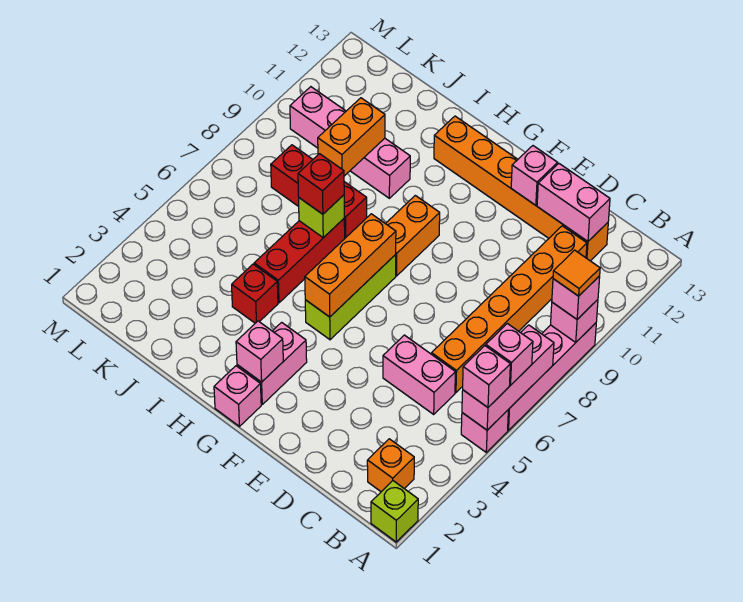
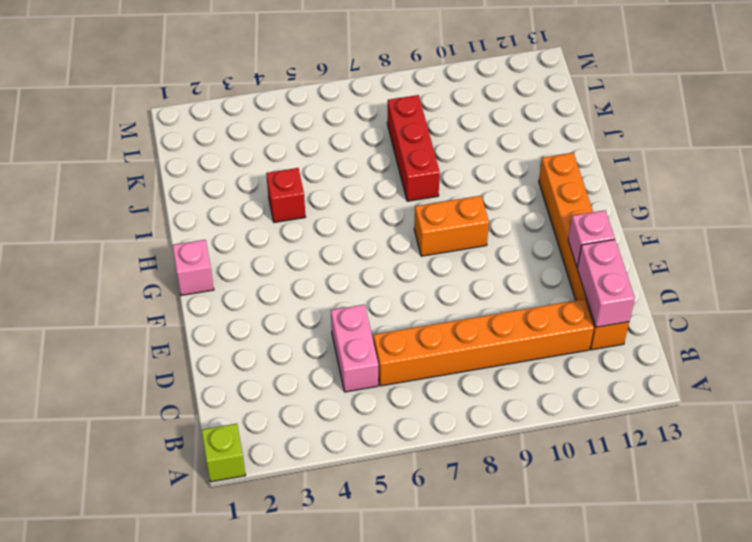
none -> pink 1x1 brick [461,410,508,452]
none -> pink 1x4 brick [508,323,596,430]
none -> orange 1x1 brick [367,439,414,492]

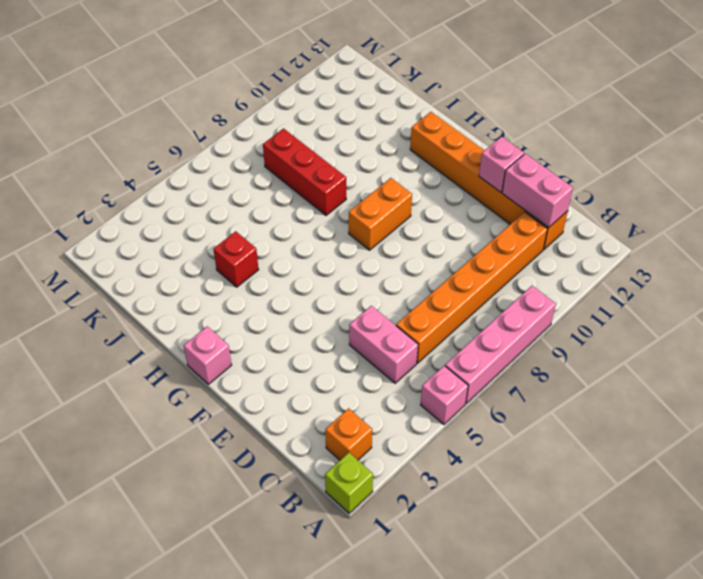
none -> pink 1x2 brick [237,322,307,404]
none -> lime 1x3 brick [305,255,396,340]
none -> red 1x3 brick [254,219,345,303]

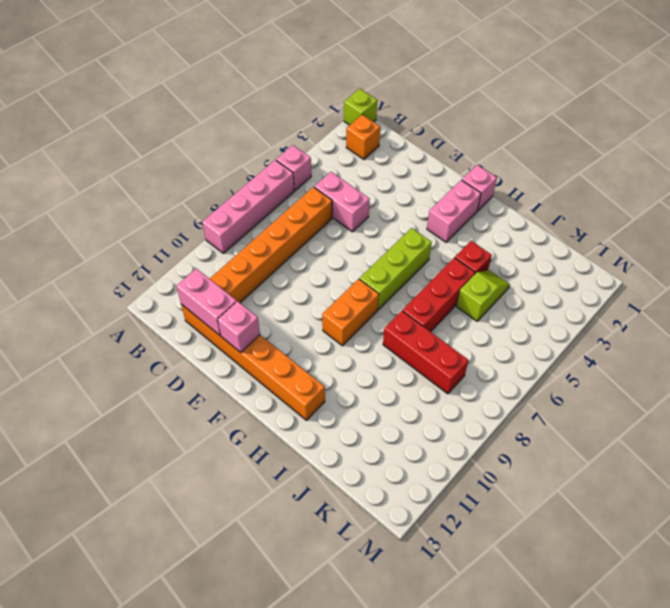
lime 1x2 slope [457,270,510,321] -> none
none -> pink 1x4 brick [290,87,410,198]
none -> pink 1x3 brick [462,325,554,430]
none -> pink 1x1 brick [551,300,598,343]

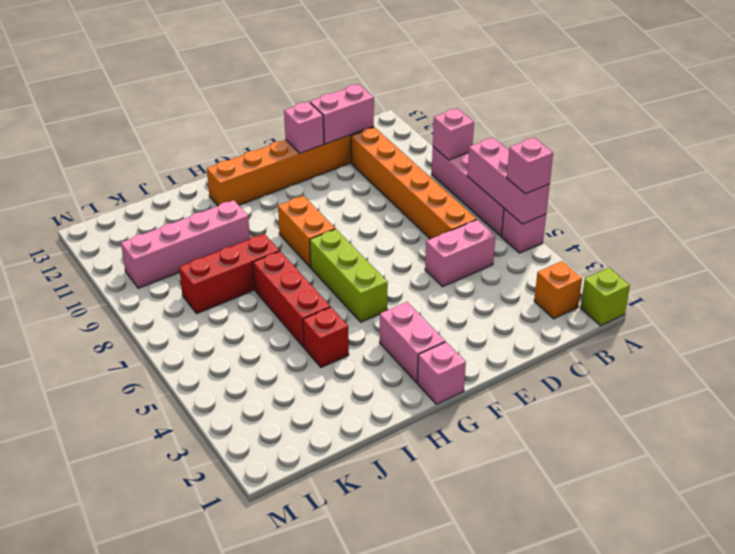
none -> pink 1x1 brick [236,321,283,382]
none -> orange 1x3 brick [305,214,396,317]
none -> lime 1x1 brick [299,195,344,238]

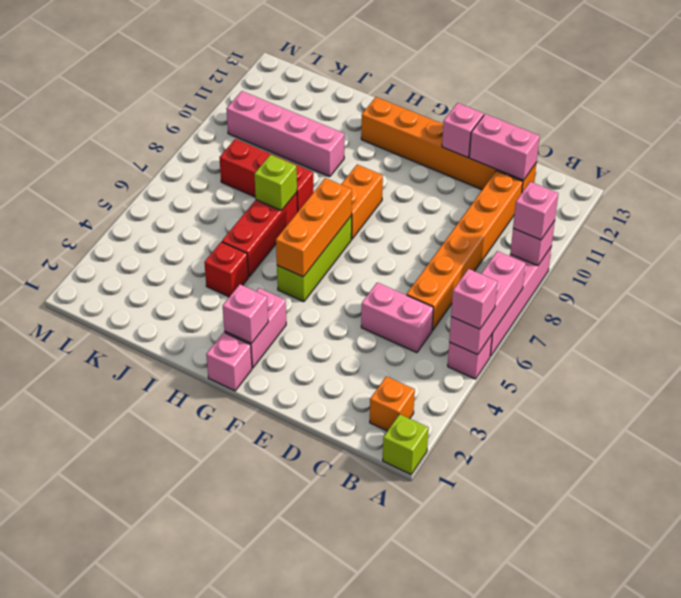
none -> orange 1x2 brick [318,98,385,176]
none -> pink 1x1 brick [486,324,533,385]
none -> red 1x1 brick [298,154,344,214]

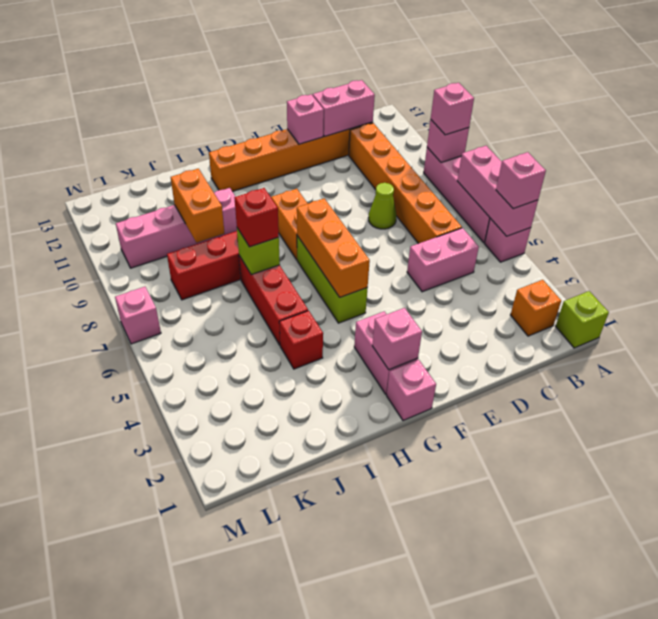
lime 1x1 cone [369,183,396,229] -> none
pink 1x1 brick [115,287,161,344] -> pink 1x1 brick moved to [486,324,533,385]
none -> orange 1x1 tile [553,250,600,296]

